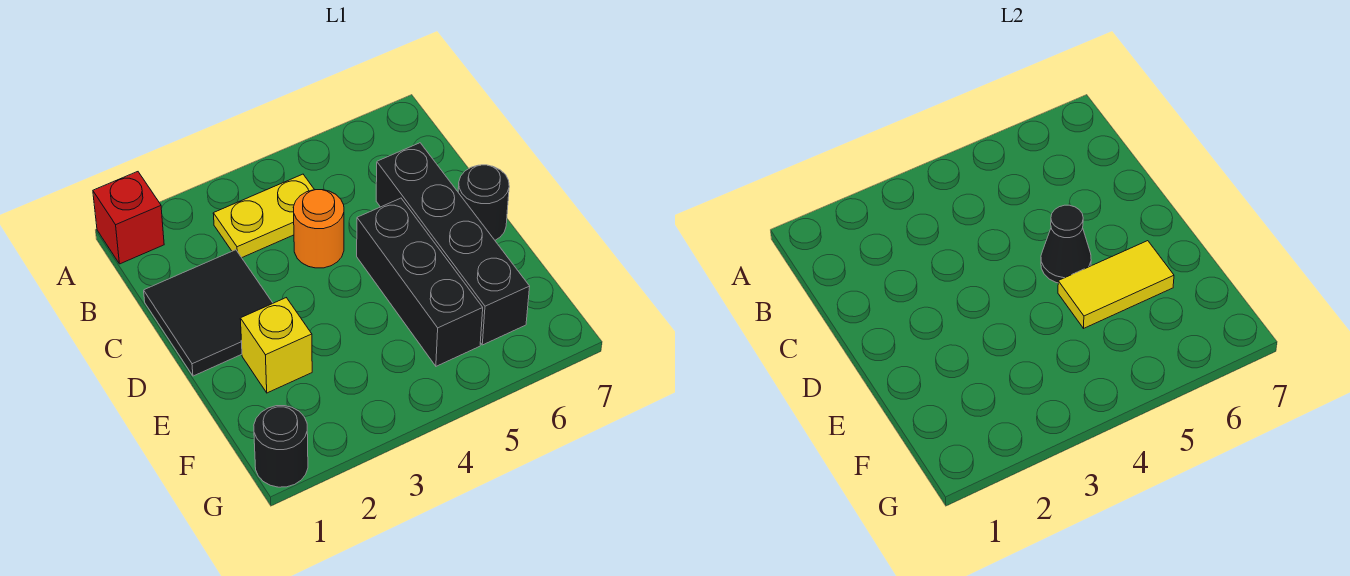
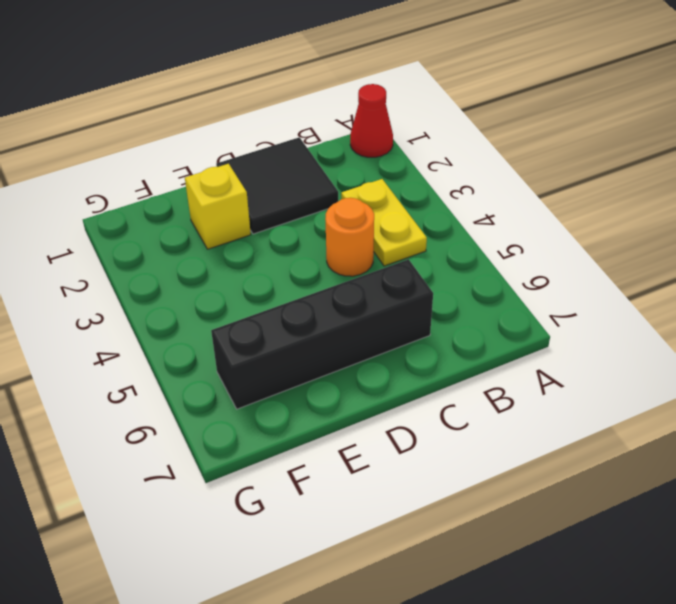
red 1x1 cone [350,84,393,157] -> red 1x1 brick [93,172,164,264]
none -> black 1x3 brick [357,198,483,366]
none -> black 1x1 round brick [458,165,509,240]

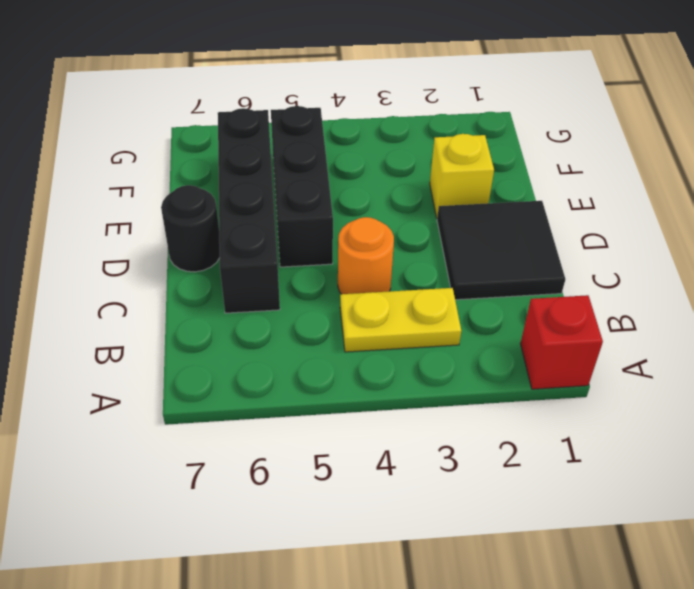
none -> black 1x1 round brick [254,406,308,487]
none -> black 1x1 cone [1041,205,1091,283]

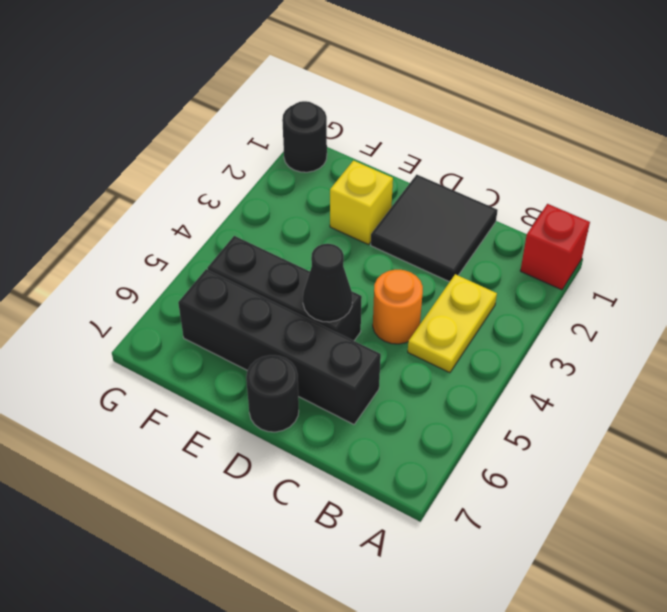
none -> yellow 1x2 tile [1058,241,1174,328]

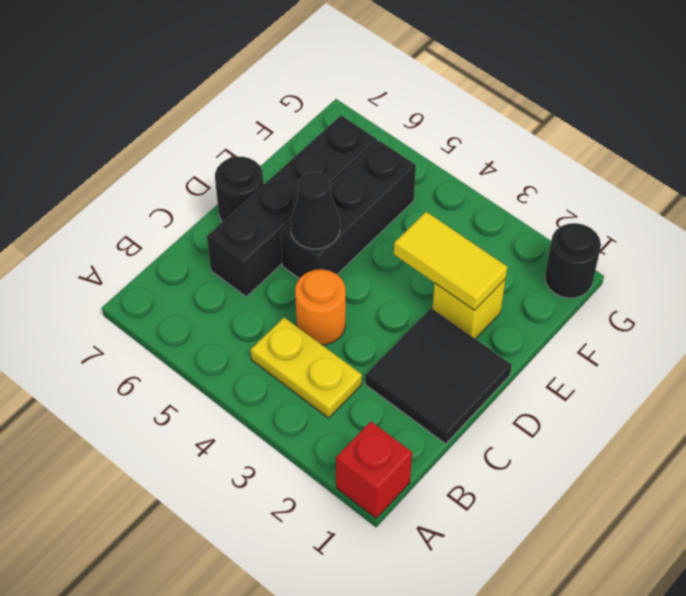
yellow 1x2 tile [394,212,507,310] -> yellow 1x2 tile moved to [1058,241,1174,328]

